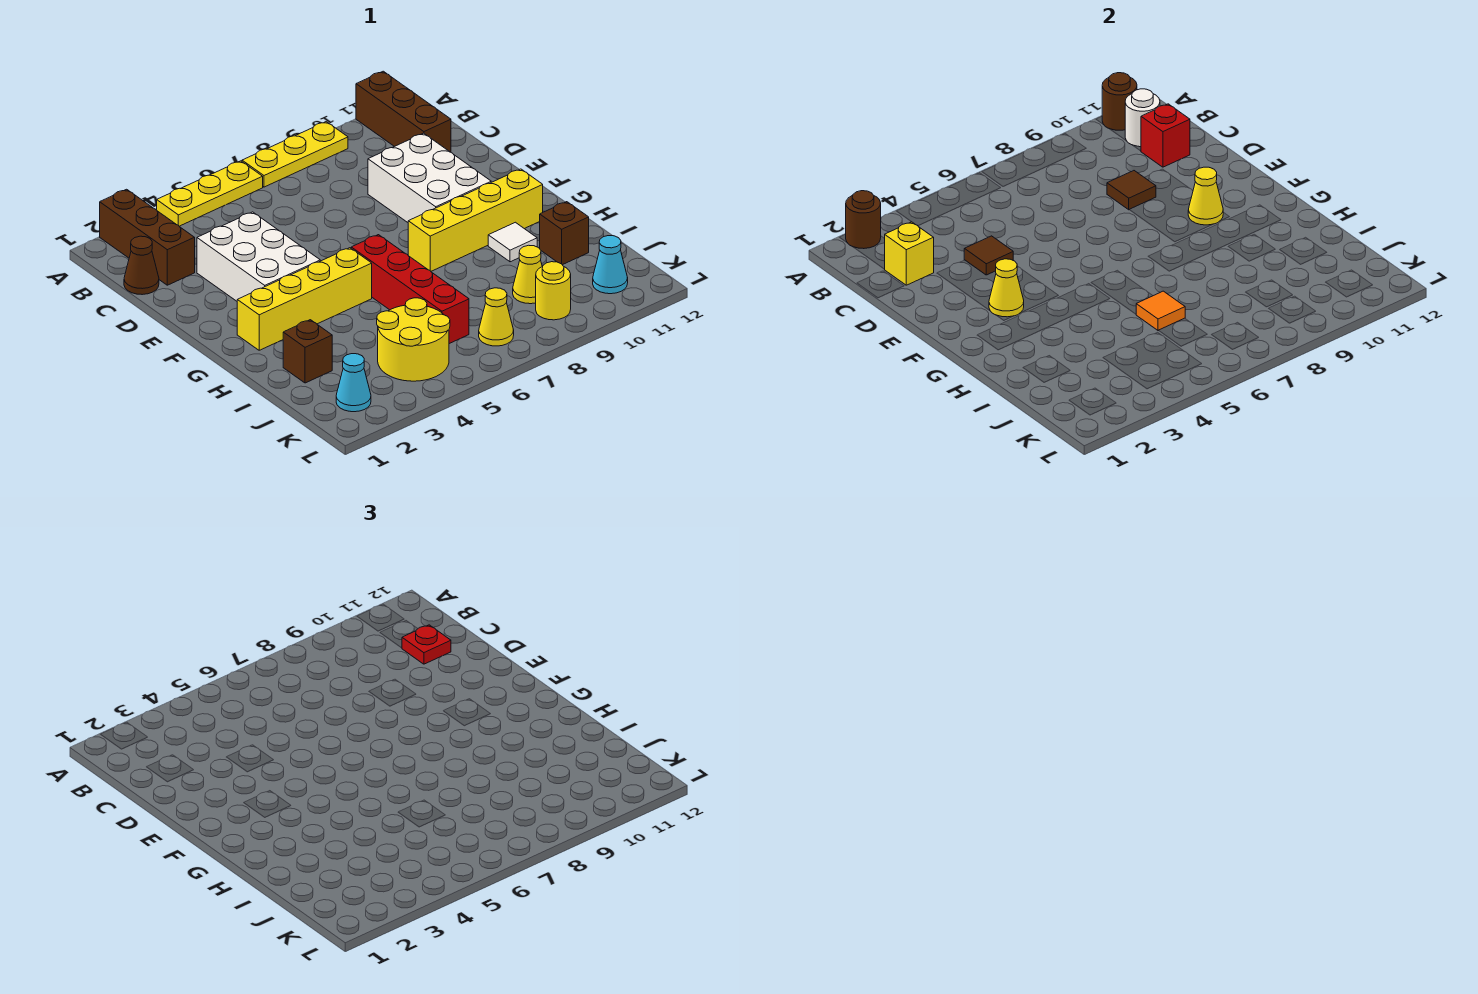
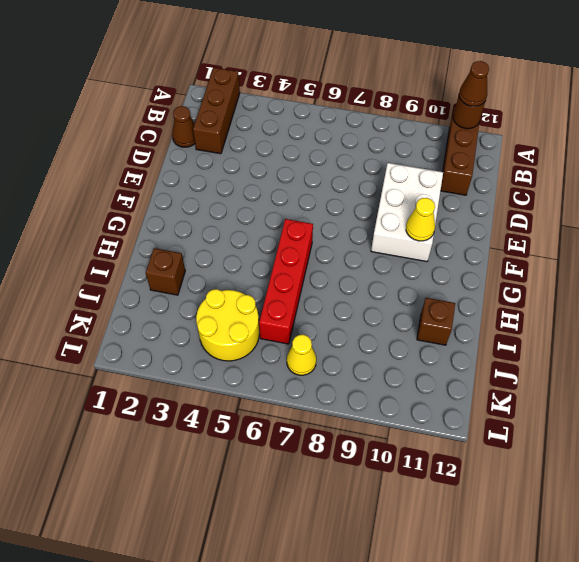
brown 1x1 cone [459,61,489,106] -> none
none -> yellow 1x3 plate [157,161,263,226]
none -> yellow 1x3 plate [242,122,348,187]
none -> white 2x3 brick [197,212,320,301]
none -> yellow 1x4 brick [237,248,372,350]

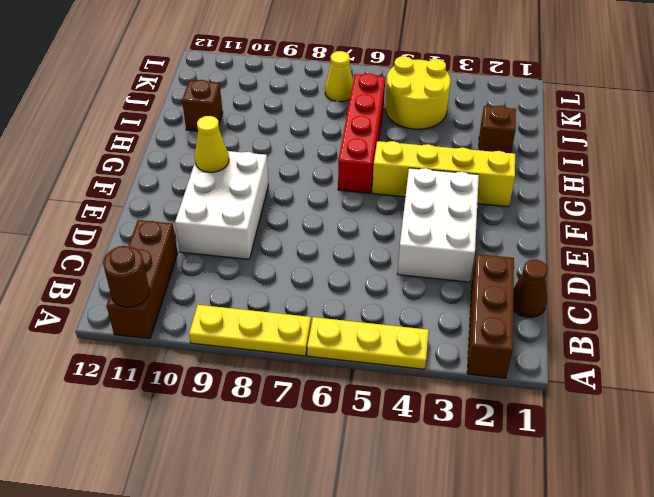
none -> yellow 1x4 brick [408,169,543,271]
none -> white 1x1 tile [488,222,537,262]
none -> yellow 1x1 cone [513,245,542,304]
none -> cyan 1x1 cone [336,354,371,412]

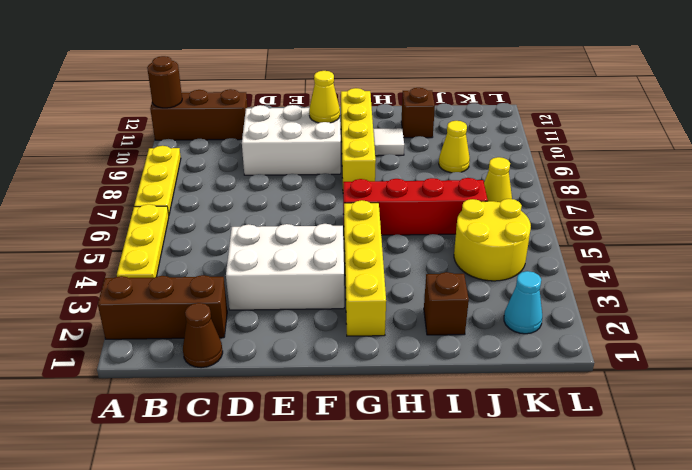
none -> yellow 1x1 round brick [536,262,571,320]
none -> cyan 1x1 cone [593,236,628,294]
none -> brown 1x1 round brick [846,191,881,249]
none -> white 1x1 round brick [1125,89,1160,147]

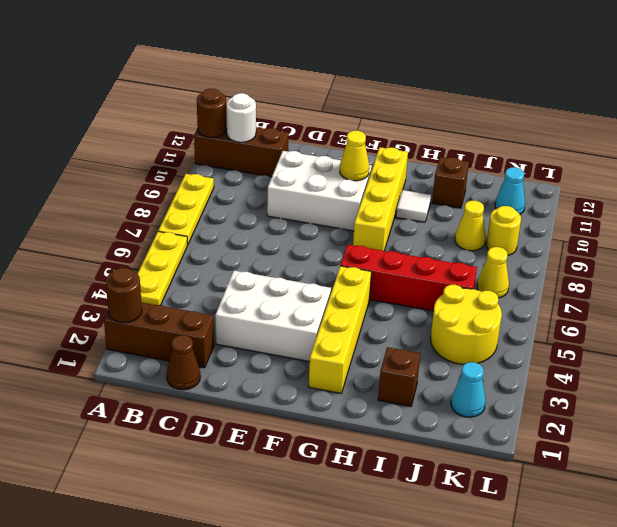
none -> yellow 1x1 brick [885,222,934,285]
none -> red 1x1 brick [1141,104,1190,167]
none -> brown 1x1 tile [964,236,1013,275]
none -> brown 1x1 tile [1107,171,1156,210]

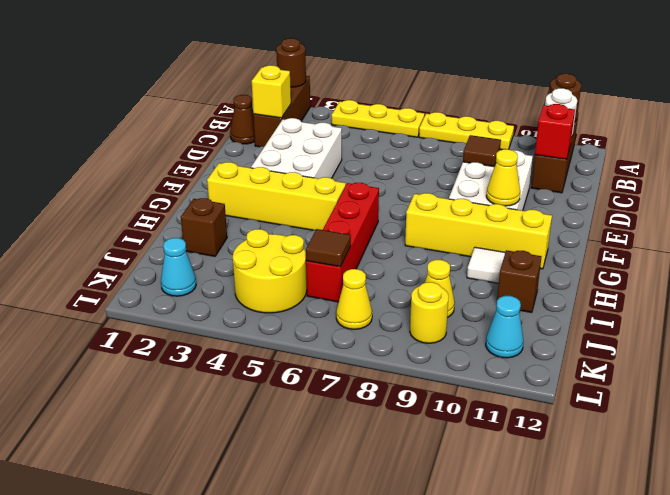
brown 1x1 tile [306,229,351,267] -> brown 1x1 tile moved to [964,236,1013,275]
none -> yellow 1x1 cone [989,259,1024,317]
none -> orange 1x1 tile [1136,291,1185,331]
none -> red 1x1 plate [402,625,451,664]

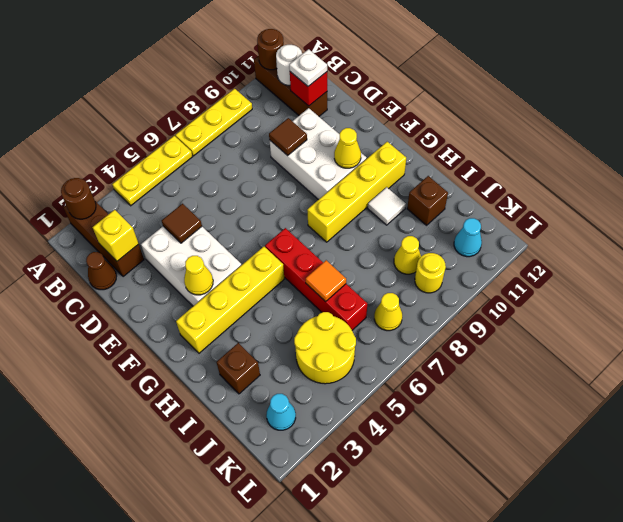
white 1x1 plate [289,49,327,86] -> red 1x1 plate [402,625,451,664]

